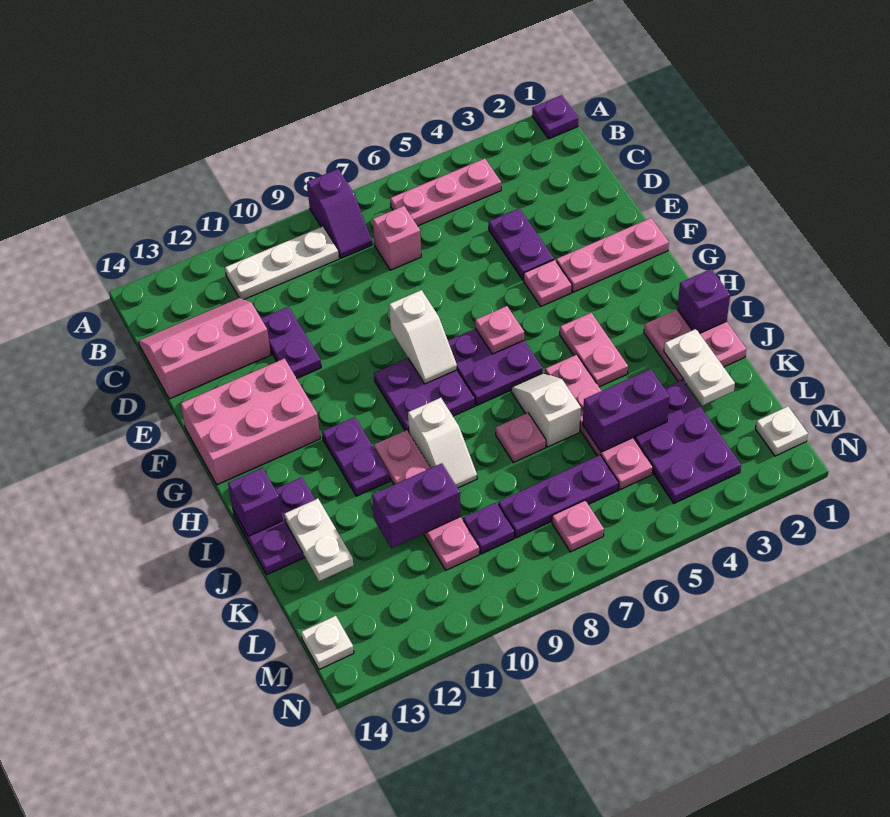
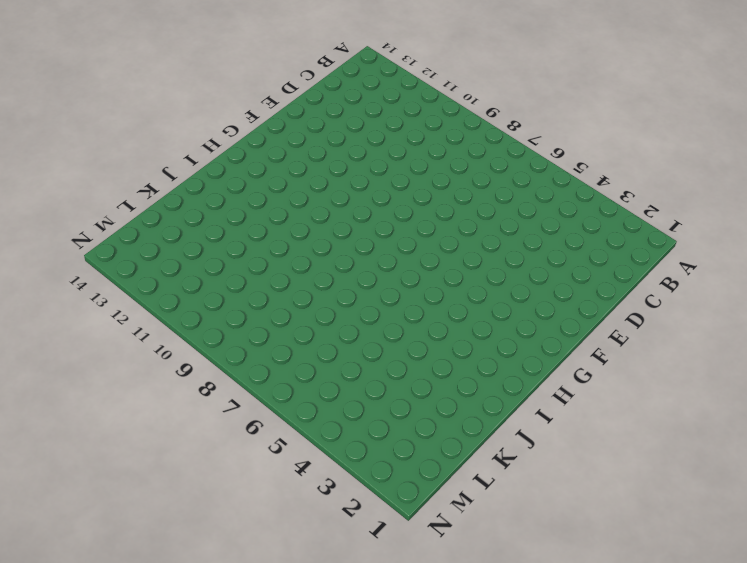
none -> purple 1x1 plate [532,95,578,139]
none -> purple 1x2 slope [307,169,372,258]
none -> pink 1x3 plate [390,158,501,226]
none -> white 1x3 plate [225,226,339,300]

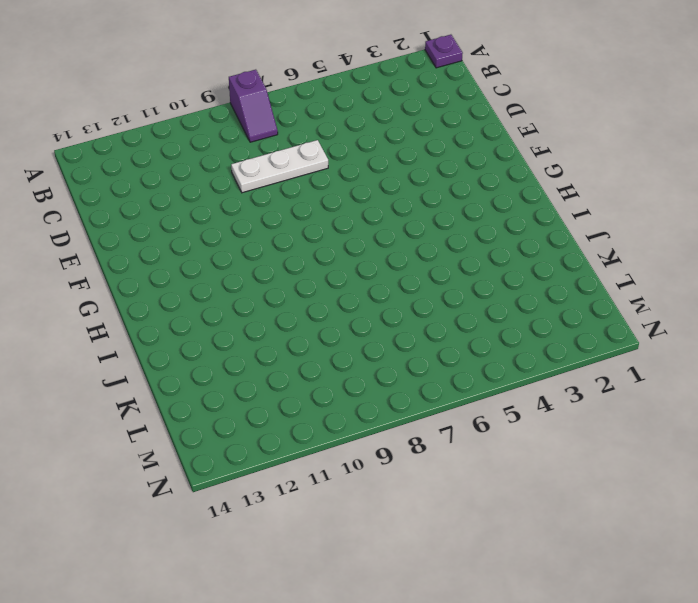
white 1x3 plate [231,140,328,193] -> white 1x3 plate moved to [225,226,339,300]
none -> pink 1x3 plate [390,158,501,226]
none -> pink 1x1 brick [373,206,421,270]
none -> pink 2x3 slope [139,298,271,399]
none -> purple 1x2 plate [489,209,554,280]

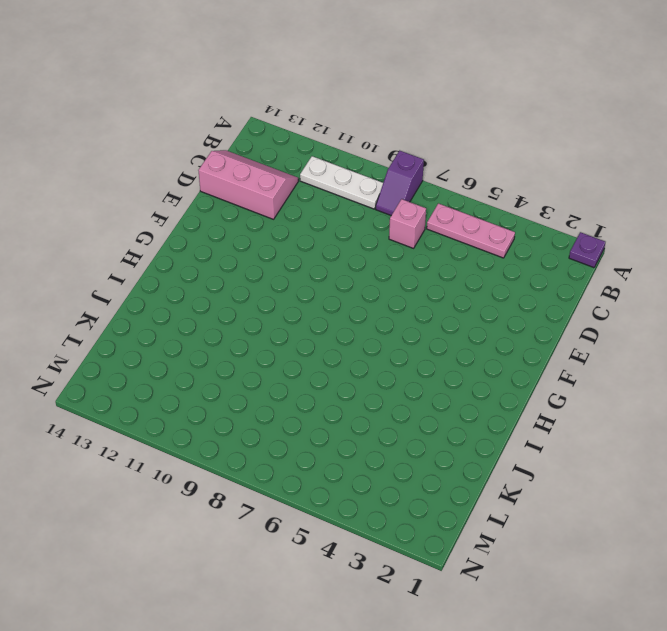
none -> purple 1x2 plate [489,209,554,280]
none -> purple 1x2 plate [261,307,321,378]
none -> pink 1x3 plate [556,218,669,292]
none -> pink 1x1 plate [524,260,572,306]

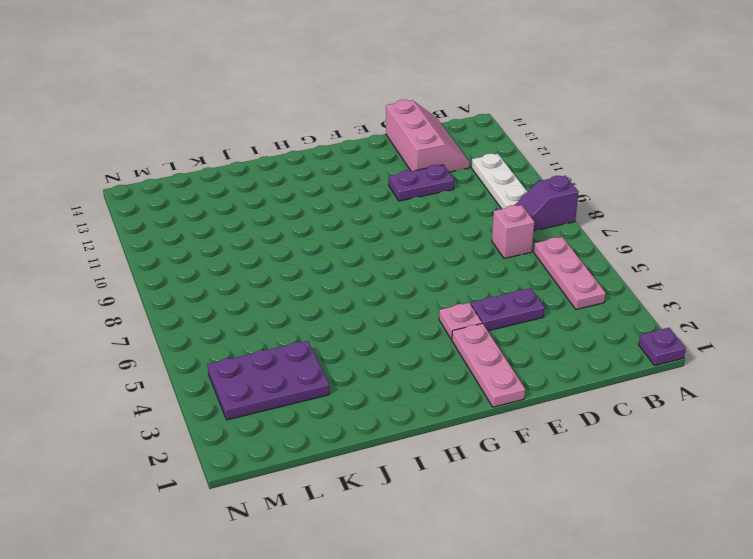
none -> pink 2x3 brick [180,358,320,485]
none -> purple 2x2 plate [448,329,543,405]
none -> purple 2x2 plate [374,358,475,432]
none -> pink 1x2 plate [560,313,628,387]

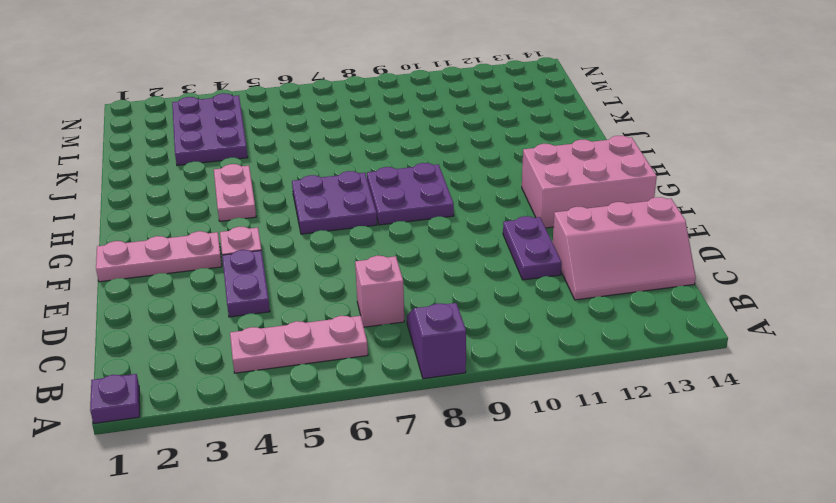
none -> white 1x3 plate [225,226,339,300]
none -> purple 1x2 plate [322,417,390,496]
none -> pink 2x2 plate [644,310,746,384]
none -> pink 1x4 plate [545,355,653,490]

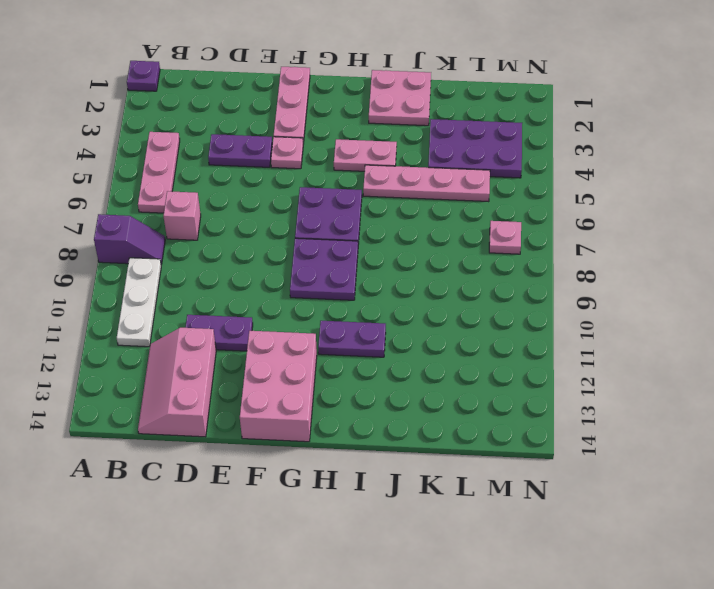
none -> white 1x2 slope [511,373,581,447]
none -> white 1x2 slope [408,398,477,488]
none -> pink 1x4 plate [374,430,479,570]
none -> purple 2x2 plate [233,477,315,575]

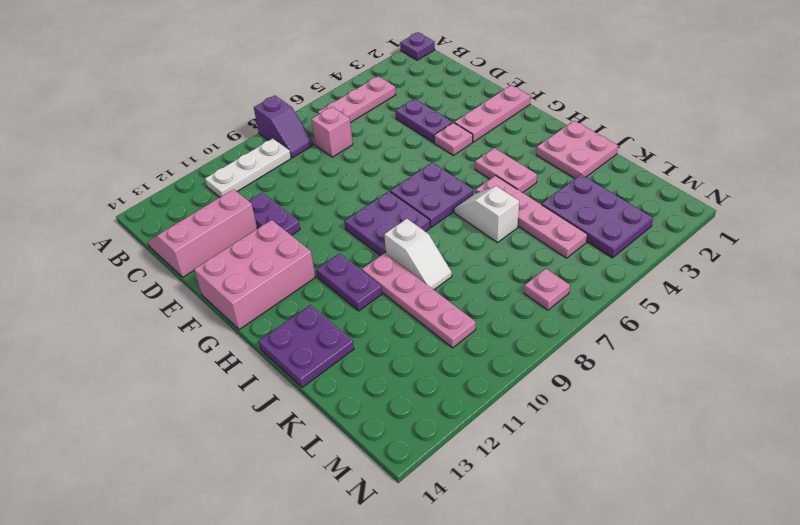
none -> pink 1x1 plate [496,413,546,463]
none -> purple 1x3 plate [498,455,619,538]
none -> purple 1x1 plate [463,502,515,554]
none -> white 1x1 plate [755,406,808,456]

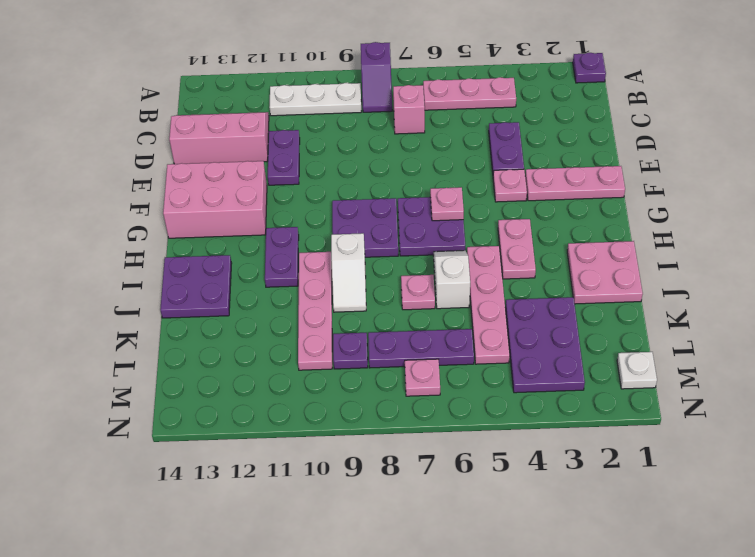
none -> white 1x1 plate [301,616,354,670]
none -> white 1x2 slope [389,290,457,384]
none -> purple 1x1 brick [677,269,730,333]
none -> purple 1x1 brick [228,468,282,536]

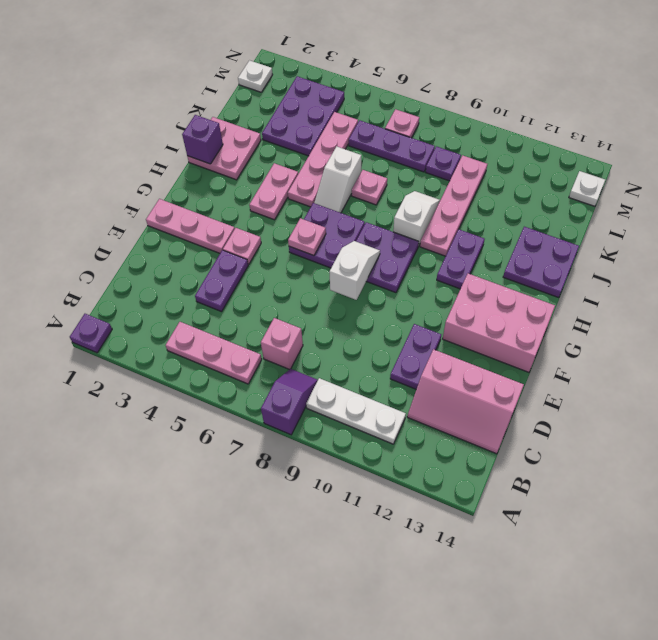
none -> purple 1x1 brick [228,468,282,536]
none -> white 1x2 plate [664,329,735,406]
none -> white 1x2 plate [284,499,353,581]
none -> purple 1x2 brick [583,369,670,452]

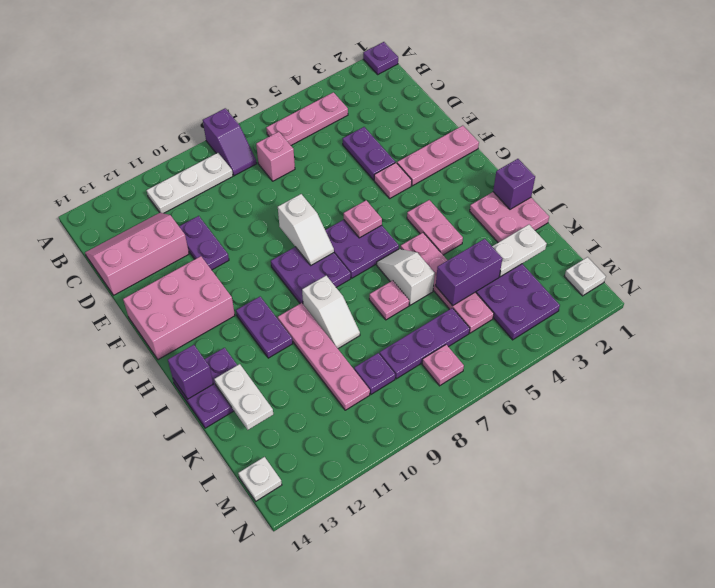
white 1x2 plate [492,225,547,277] -> white 1x2 plate turned to [664,329,735,406]
none -> purple 1x2 brick [372,463,461,548]

